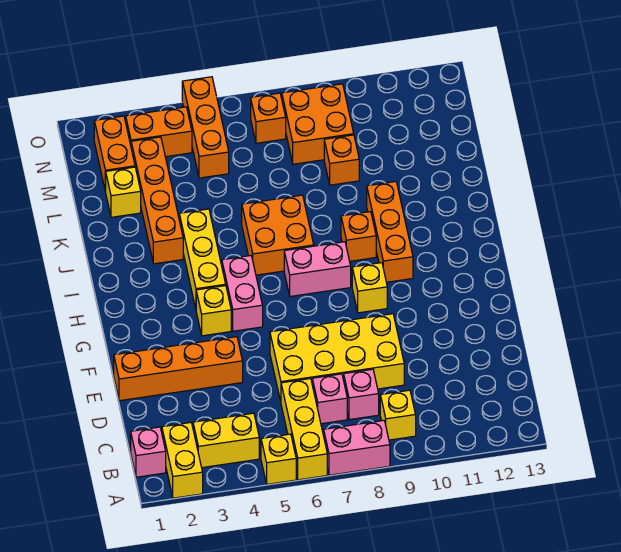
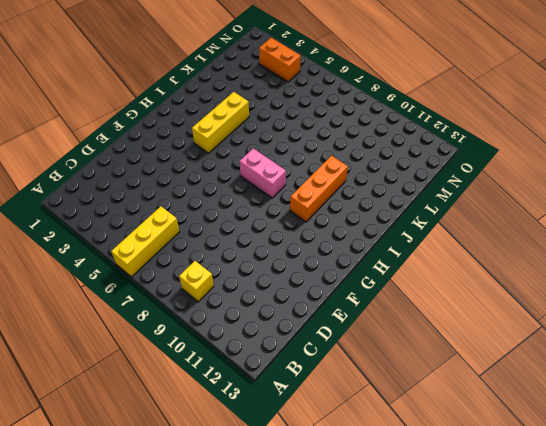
none -> yellow 1x2 brick [162,423,203,498]
none -> yellow 1x1 brick [261,434,296,484]
none -> pink 1x2 brick [324,420,390,475]

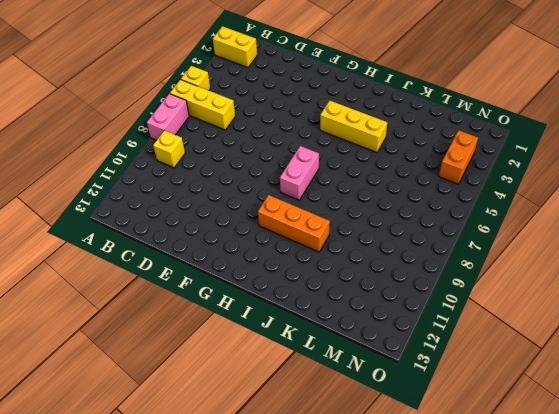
none -> pink 1x1 brick [131,427,166,477]
none -> yellow 1x2 brick [193,413,259,468]
none -> pink 1x1 brick [312,374,347,424]

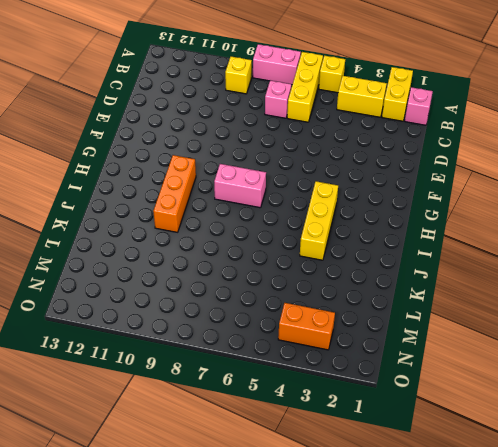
none -> pink 1x1 brick [344,369,379,420]
none -> yellow 2x4 brick [270,314,404,402]
none -> orange 1x4 brick [114,337,243,401]

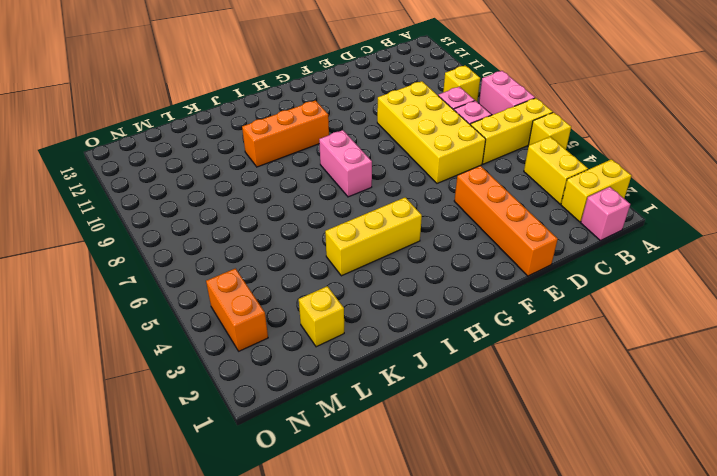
none -> yellow 1x1 brick [196,286,231,336]
none -> pink 1x2 brick [222,256,263,331]
none -> yellow 1x1 brick [352,263,387,313]

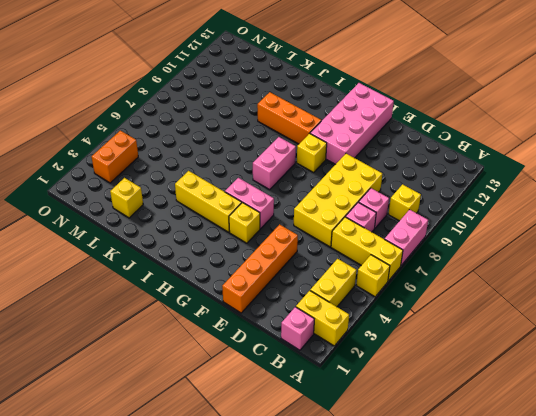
pink 2x4 brick [310,83,394,164] -> none
none -> orange 2x2 brick [242,195,314,275]
none -> orange 1x1 brick [341,212,376,261]
none -> orange 1x4 brick [131,137,183,264]

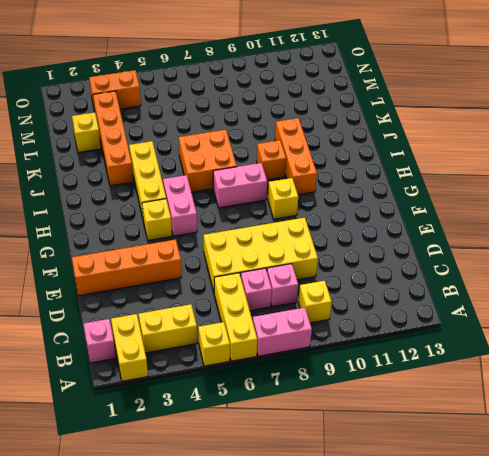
none -> orange 1x1 brick [324,135,359,185]
none -> orange 1x2 brick [94,116,135,192]
none -> orange 1x3 brick [182,77,229,178]

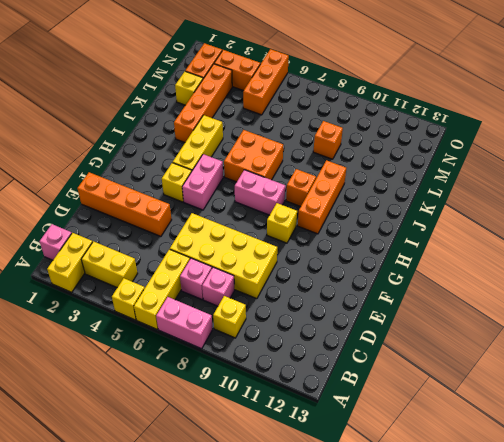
none -> orange 2x2 brick [282,84,354,164]
none -> orange 1x1 brick [251,93,286,143]

